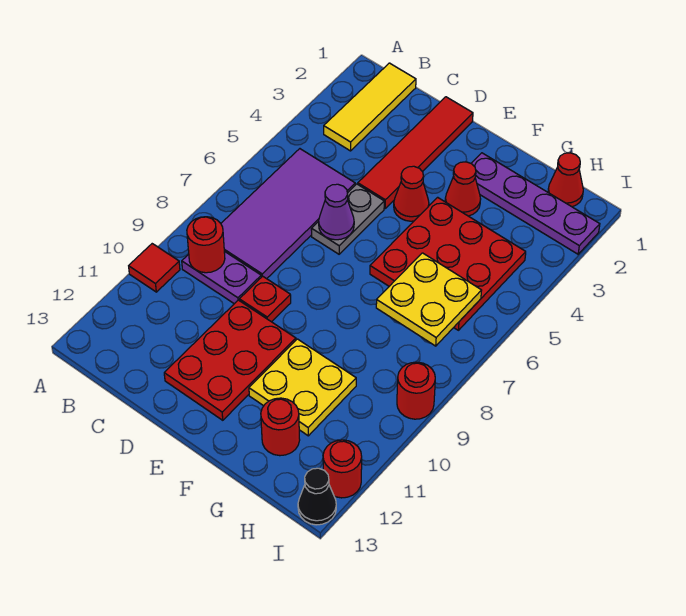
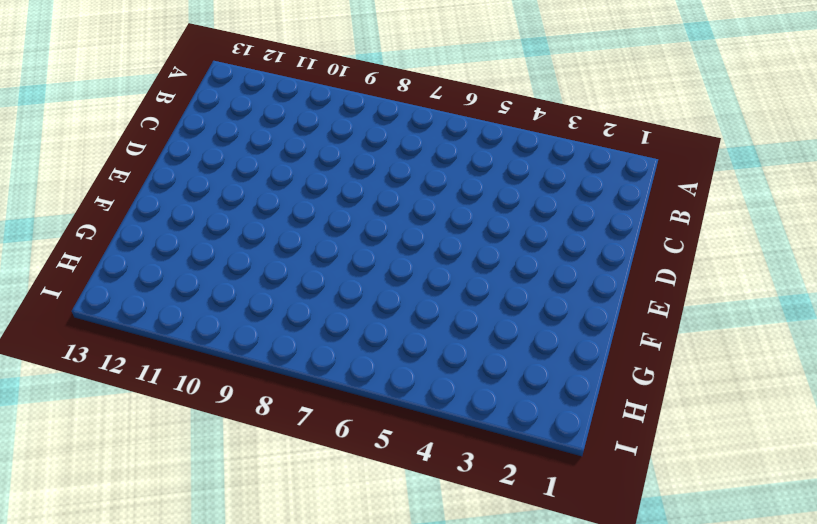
none -> red 1x1 tile [129,244,180,292]
none -> yellow 1x3 tile [324,63,416,151]
none -> purple 2x4 tile [221,149,355,279]

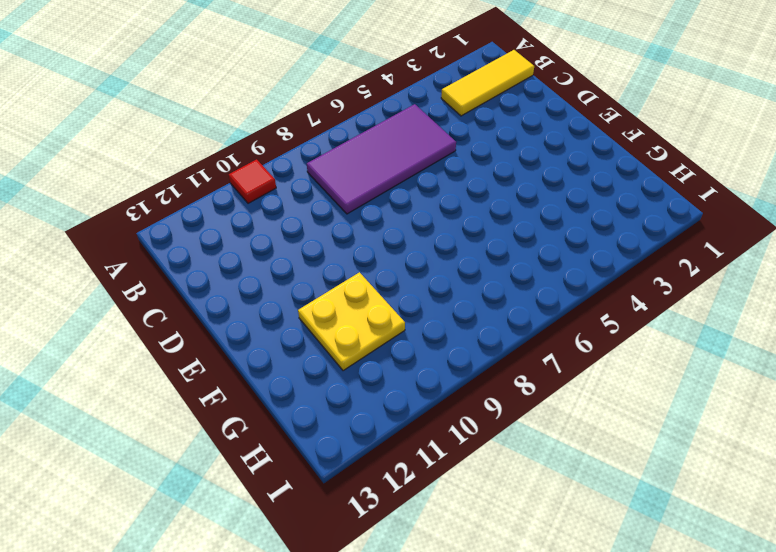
none -> purple 1x2 plate [182,251,261,304]
none -> red 1x4 tile [358,97,473,208]
none -> grey 1x2 plate [311,184,384,254]

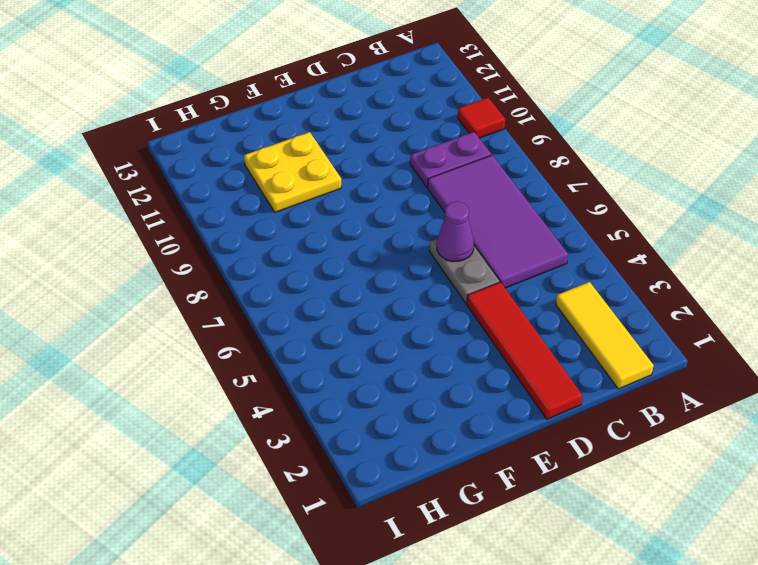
none -> red 1x1 plate [239,276,291,322]
none -> red 2x3 plate [164,300,296,420]
none -> red 1x1 cone [394,166,429,221]

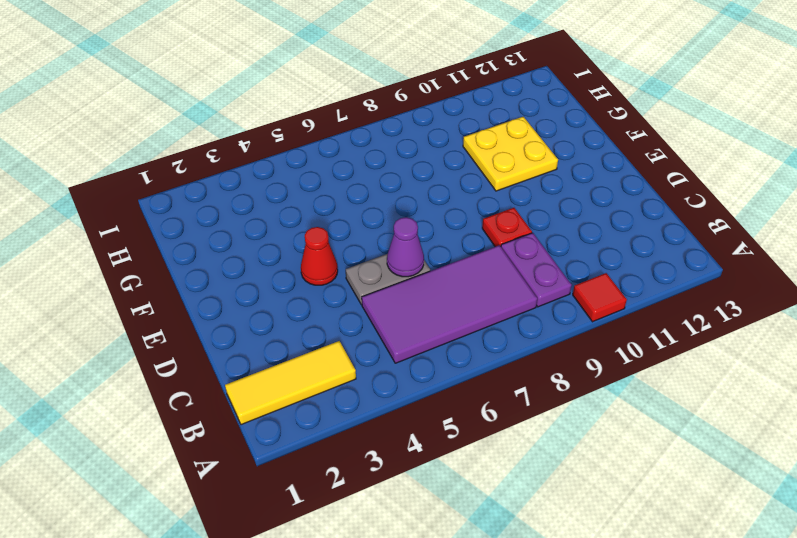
none -> red 1x4 tile [358,97,473,208]
none -> red 2x3 plate [164,300,296,420]
none -> purple 1x4 plate [471,153,600,254]

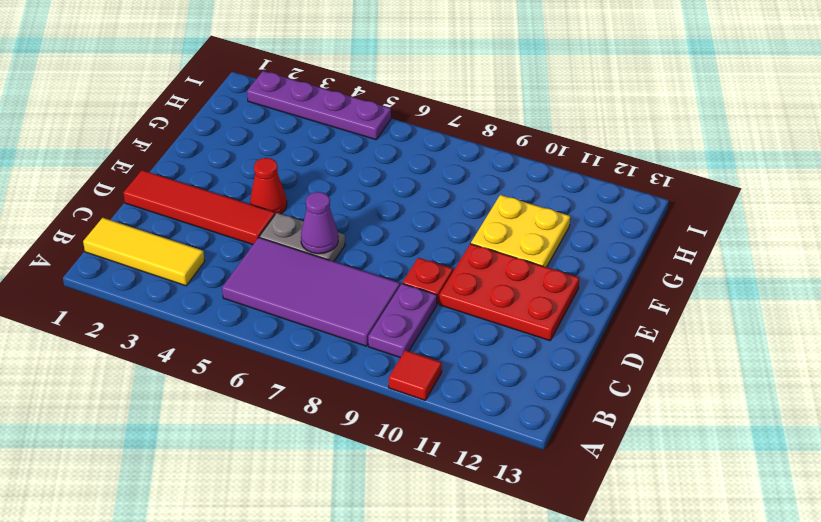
purple 1x4 plate [247,71,391,140] -> purple 1x4 plate turned to [471,153,600,254]
none -> red 1x1 cone [445,162,481,216]
none -> red 3x3 plate [370,197,526,330]
none -> red 1x1 round brick [261,398,300,456]

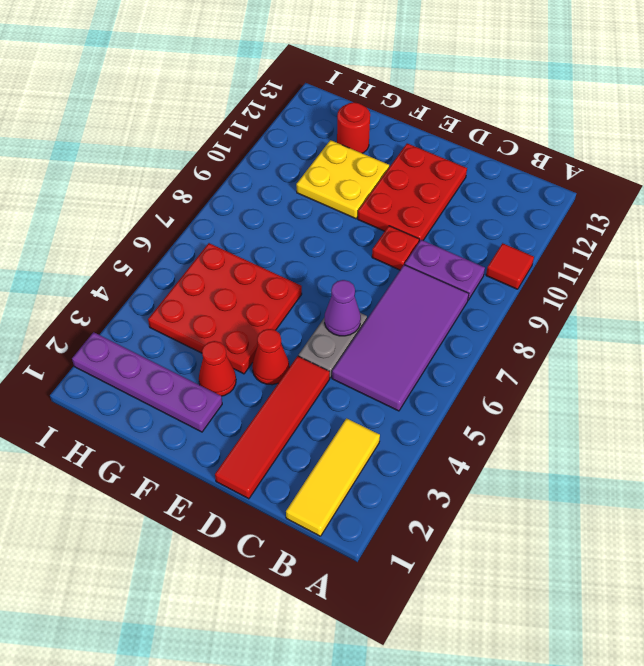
none -> red 1x1 cone [548,153,583,207]
none -> red 1x1 round brick [397,362,435,419]
none -> red 1x1 round brick [323,440,362,498]

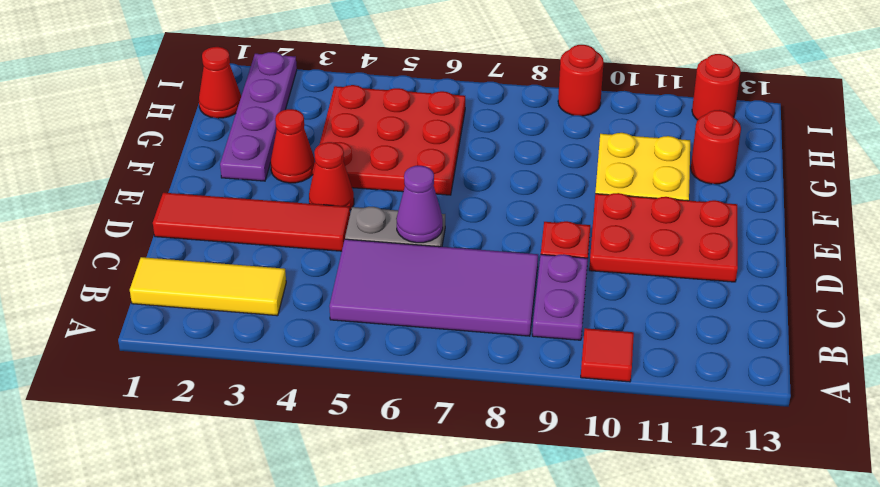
none -> black 1x1 cone [298,468,336,525]
none -> red 1x1 round brick [187,217,225,273]
none -> yellow 2x2 plate [376,253,482,346]

